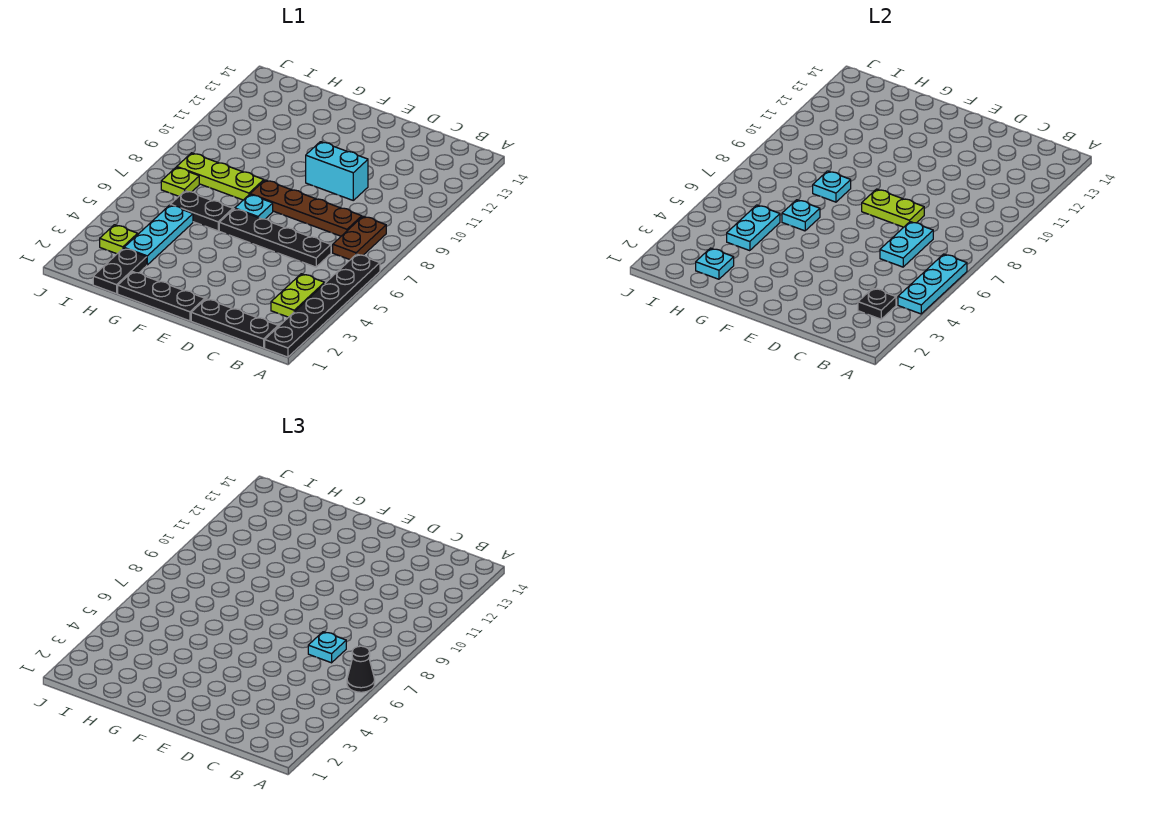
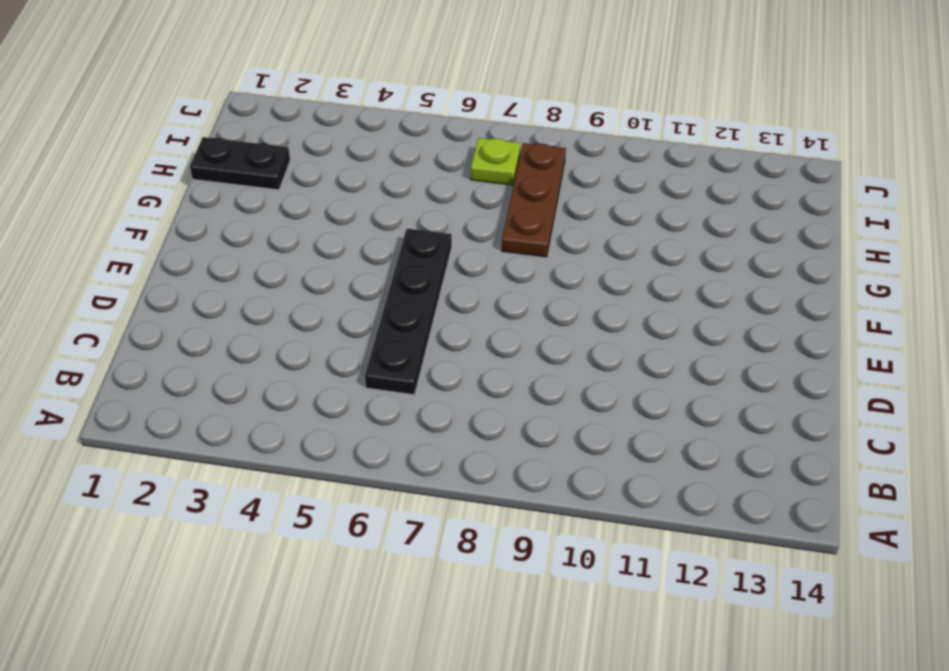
brown 1x3 plate [502,143,566,257] -> lime 1x3 plate [177,153,264,200]
none -> black 1x6 plate [265,254,380,357]
none -> black 1x3 plate [191,299,278,348]
none -> lime 1x2 plate [271,274,325,317]

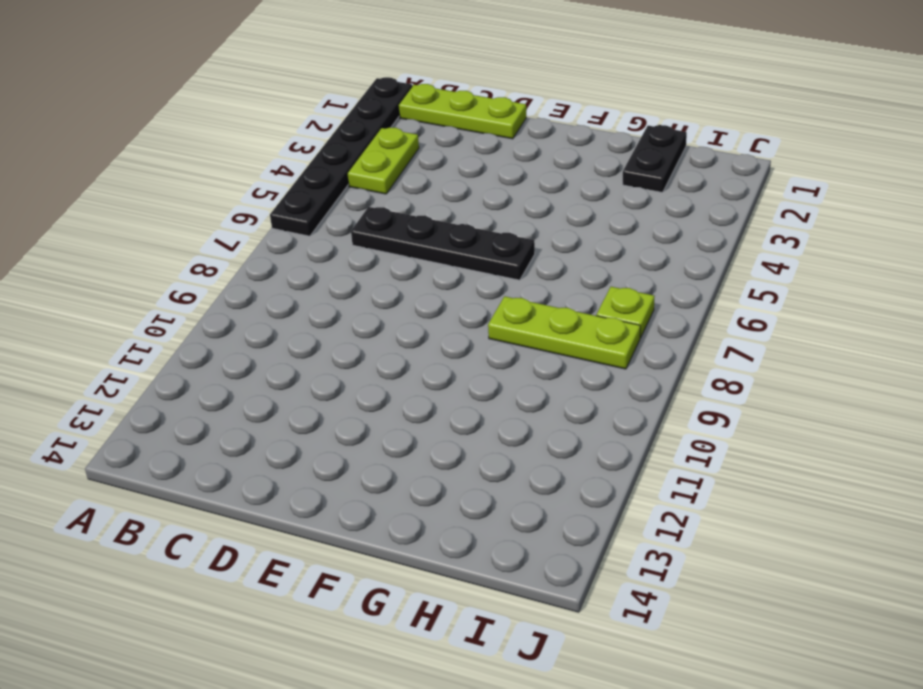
lime 1x3 plate [399,84,526,139] -> black 1x3 plate [191,299,278,348]
none -> brown 1x2 plate [333,216,386,260]
none -> brown 1x4 plate [250,180,362,236]
none -> cyan 1x2 brick [306,142,368,200]

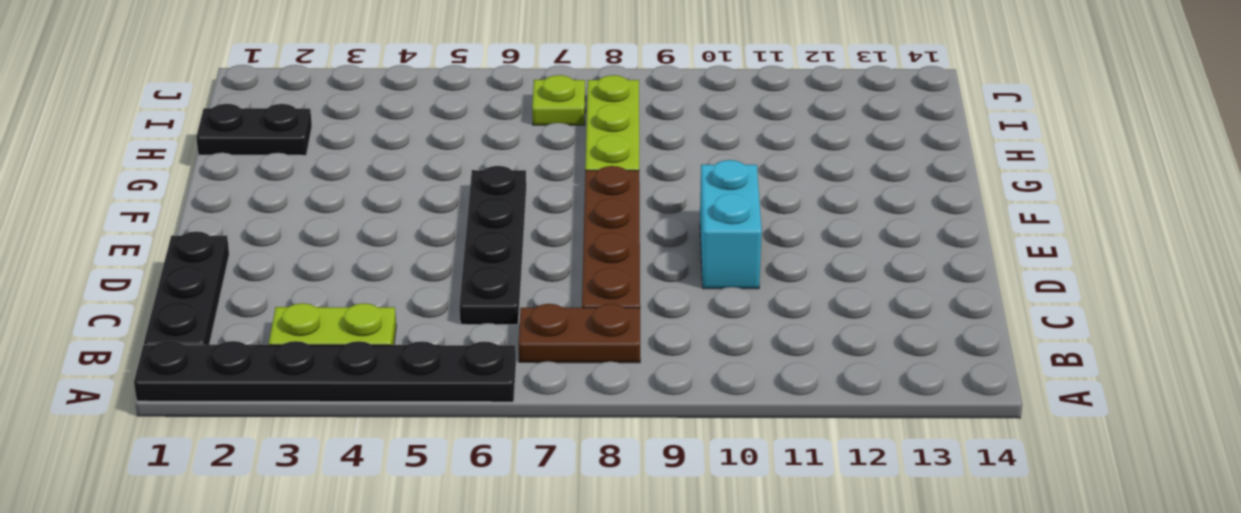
none -> black 1x3 plate [118,272,205,321]
none -> cyan 1x1 plate [235,194,273,219]
none -> black 1x2 plate [170,191,233,231]

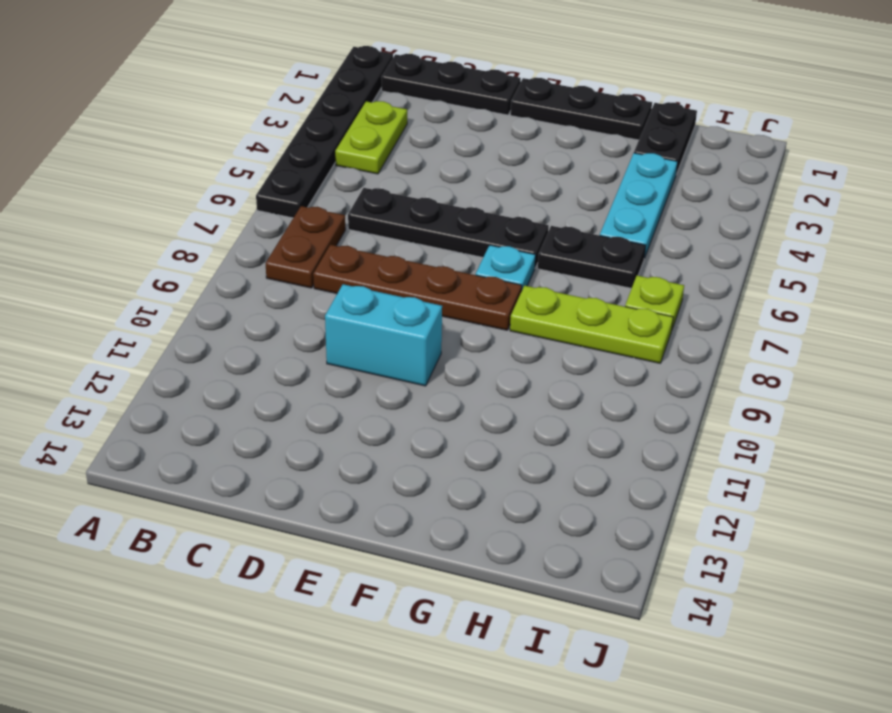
none -> lime 1x1 plate [100,225,138,254]
none -> cyan 1x3 plate [898,254,967,314]
none -> black 1x1 plate [858,288,896,319]

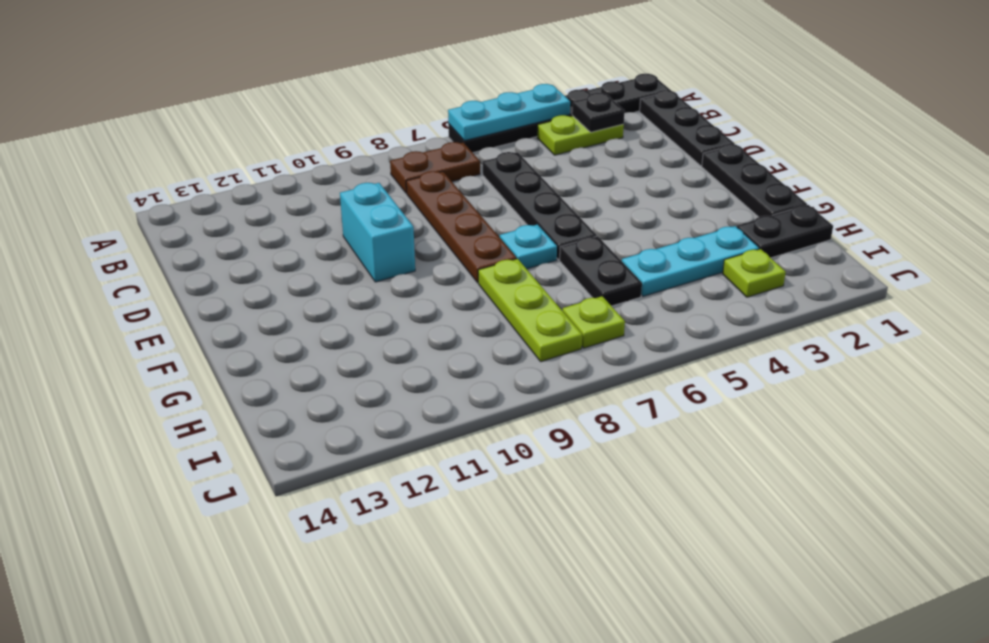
none -> cyan 1x2 plate [880,222,933,267]
none -> lime 1x2 plate [862,189,924,227]
none -> cyan 1x1 plate [782,200,820,231]

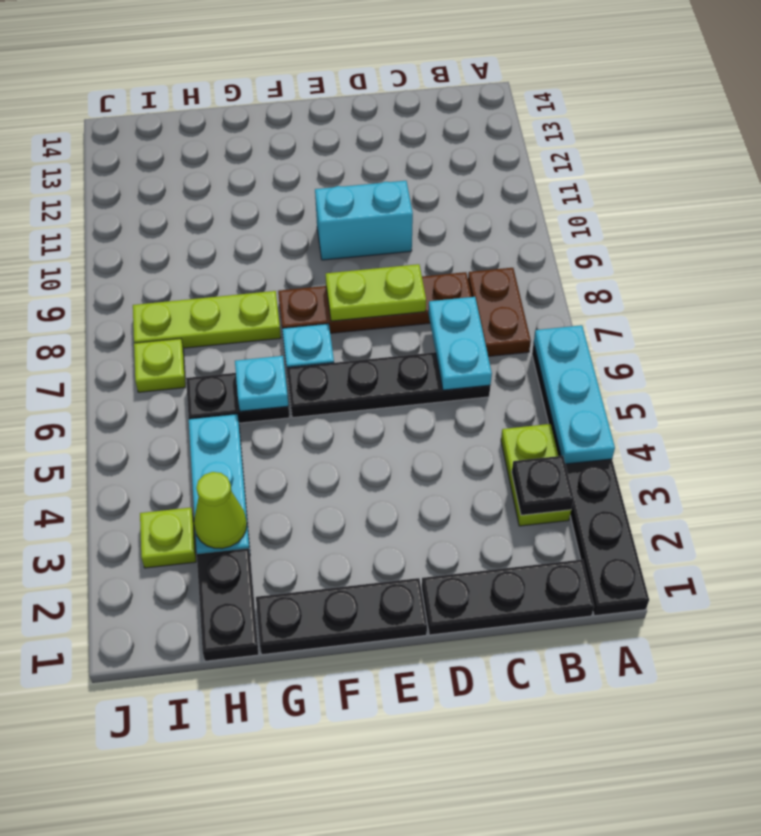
lime 1x1 cone [194,472,247,549] -> none
none -> cyan 1x1 plate [813,171,851,202]
none -> cyan 1x1 plate [696,248,734,279]
none -> cyan 1x2 plate [727,205,780,251]

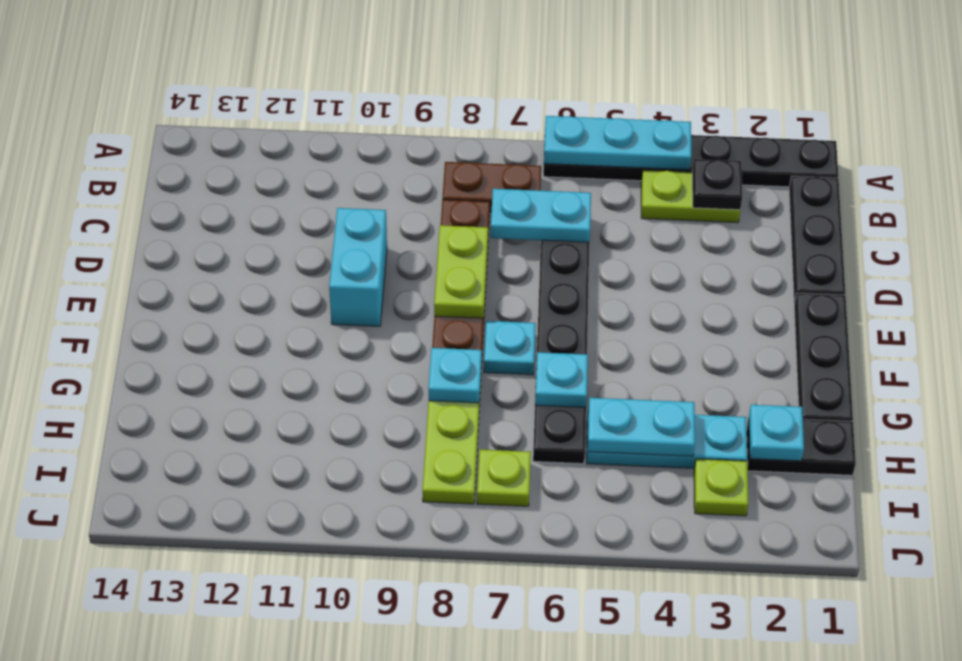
none -> black 1x1 cone [347,646,375,692]
none -> cyan 1x1 plate [308,632,346,663]

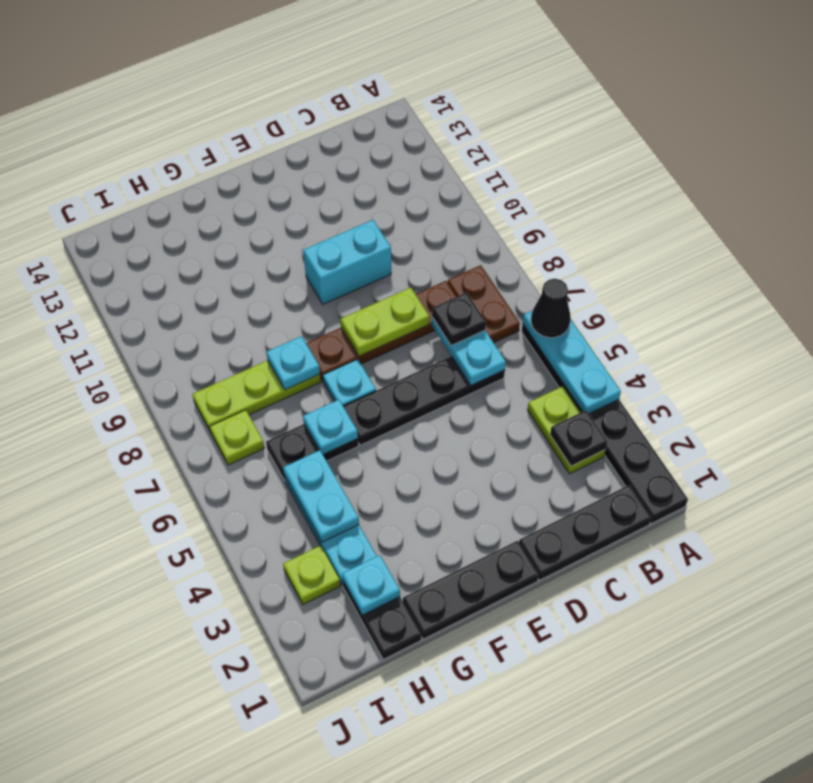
black 1x1 plate [432,292,486,346] -> cyan 1x1 plate [308,632,346,663]

